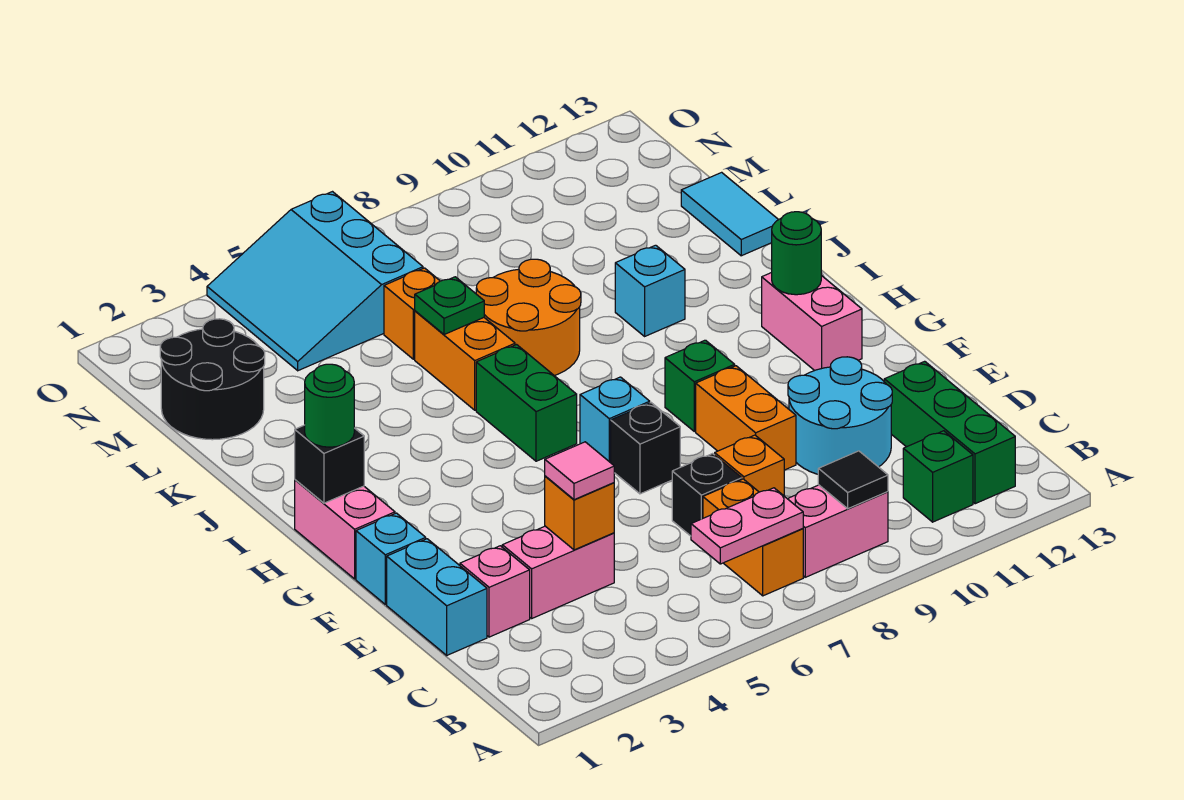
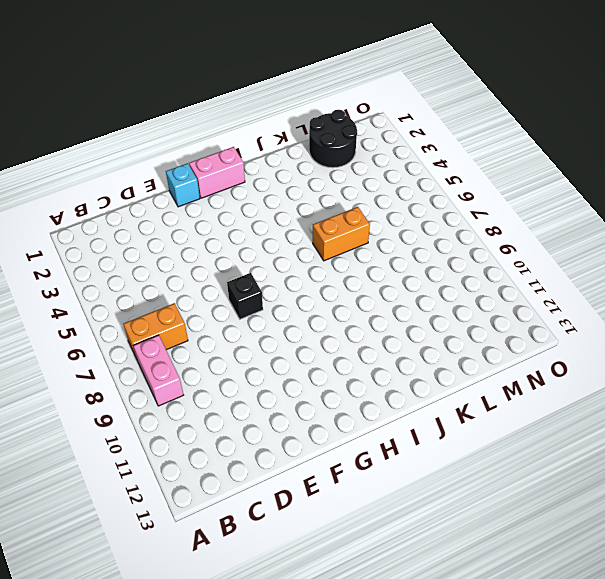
none -> green 1x1 brick [903,431,973,522]
none -> green 1x3 brick [884,361,1015,504]
none -> cyan 1x2 brick [387,539,487,655]
none -> pink 1x1 brick [460,546,530,637]

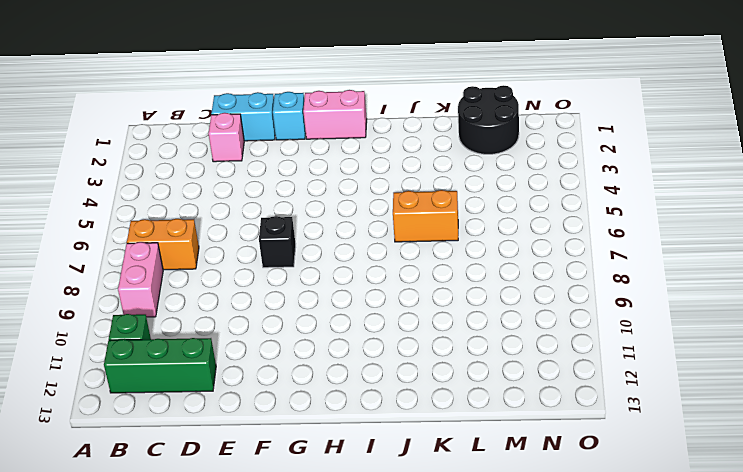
none -> pink 1x2 brick [502,526,614,618]
none -> black 1x1 brick [672,454,742,536]
none -> orange 1x1 brick [715,435,784,496]
none -> cyan 2x2 round brick [788,357,892,474]

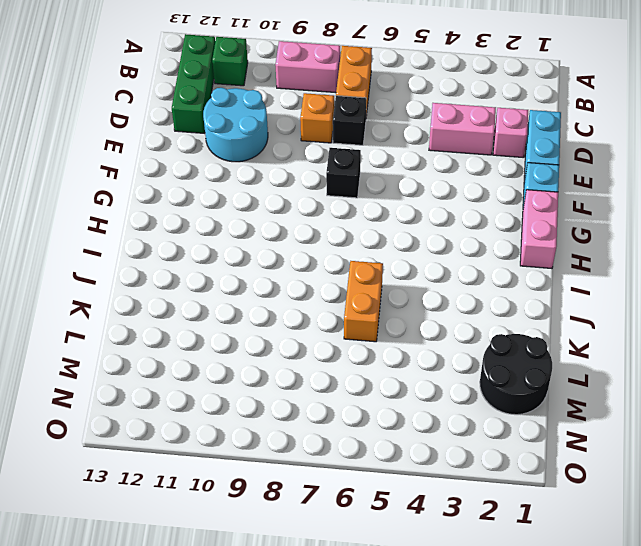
none -> orange 1x2 brick [696,366,796,470]
none -> cyan 1x1 brick [580,377,650,463]
none -> green 1x1 brick [665,340,735,431]
none -> pink 1x2 brick [762,273,862,371]

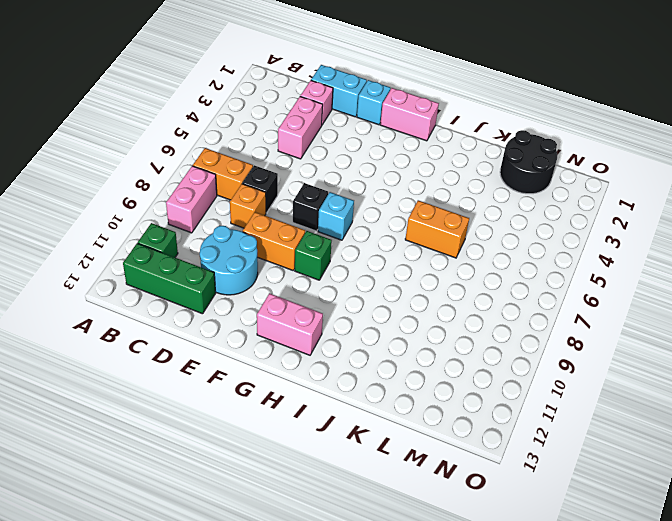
none -> green 1x2 brick [476,345,577,461]
none -> orange 2x2 round brick [476,259,581,376]
none -> cyan 1x1 brick [615,245,685,336]
none -> cyan 1x2 tile [681,172,778,256]

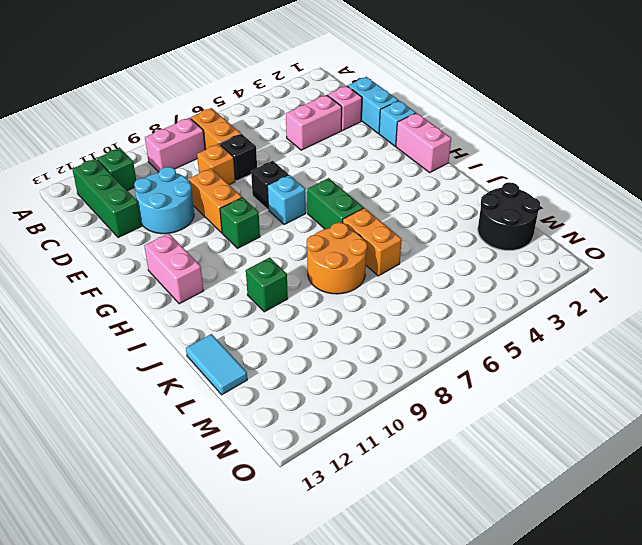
green 1x1 brick [246,258,288,312] -> cyan 1x1 brick [615,245,685,336]
none -> orange 1x1 brick [384,268,440,359]
none -> cyan 3x3 slope [207,192,423,371]
none -> pink 1x2 plate [691,488,803,564]
none -> black 1x1 tile [818,451,888,509]

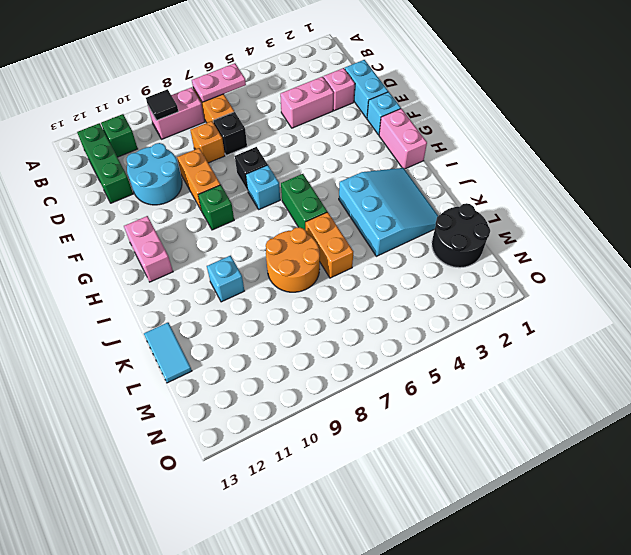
cyan 3x3 slope [339,168,438,256] -> cyan 3x3 slope moved to [207,192,423,371]
none -> orange 1x1 brick [384,268,440,359]
none -> orange 1x1 brick [545,476,614,550]
none -> black 1x1 brick [295,425,364,503]
none -> green 1x1 round brick [772,212,821,295]

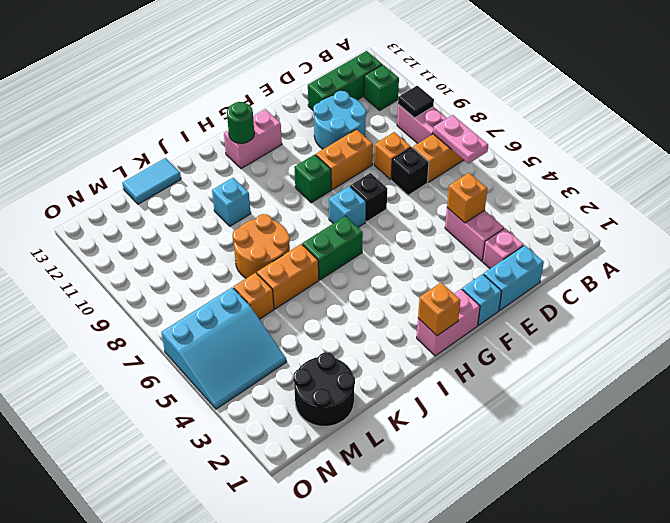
orange 1x1 brick [418,282,460,336] -> black 1x1 brick [295,425,364,503]
none -> green 1x1 plate [415,277,484,335]
none -> pink 1x1 tile [545,442,614,500]
none -> green 1x1 round brick [305,364,354,447]

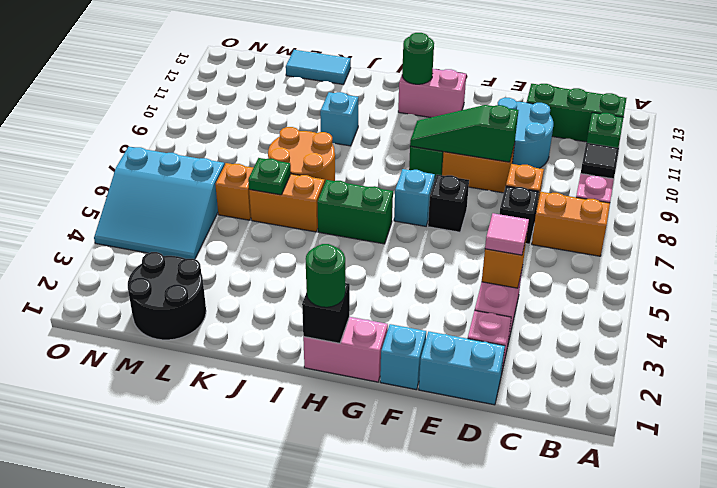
green 1x3 slope [410,105,518,162] -> none
none -> pink 1x2 plate [691,488,803,564]

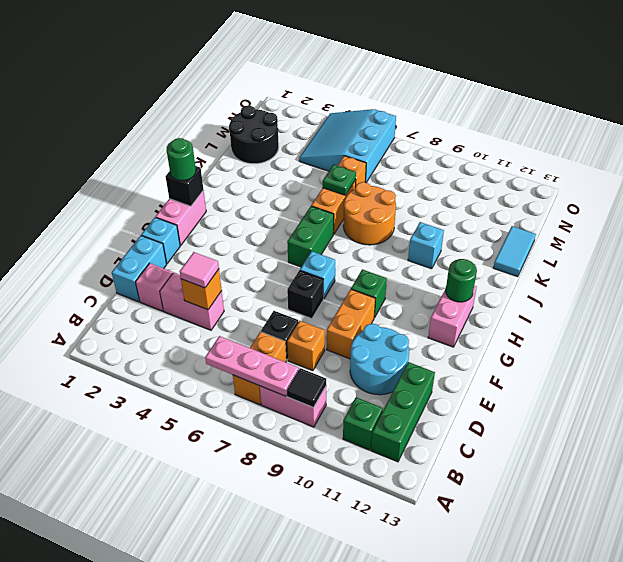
pink 1x3 plate [205,336,299,396] -> pink 1x2 plate [691,488,803,564]

